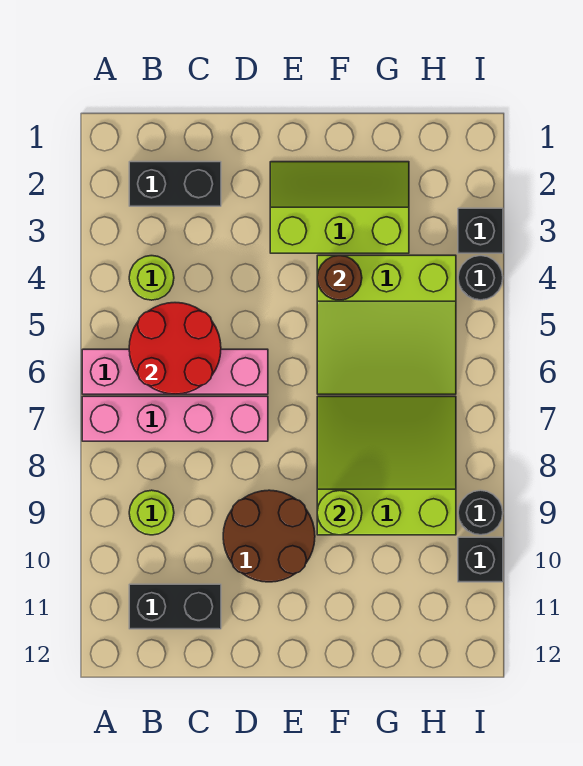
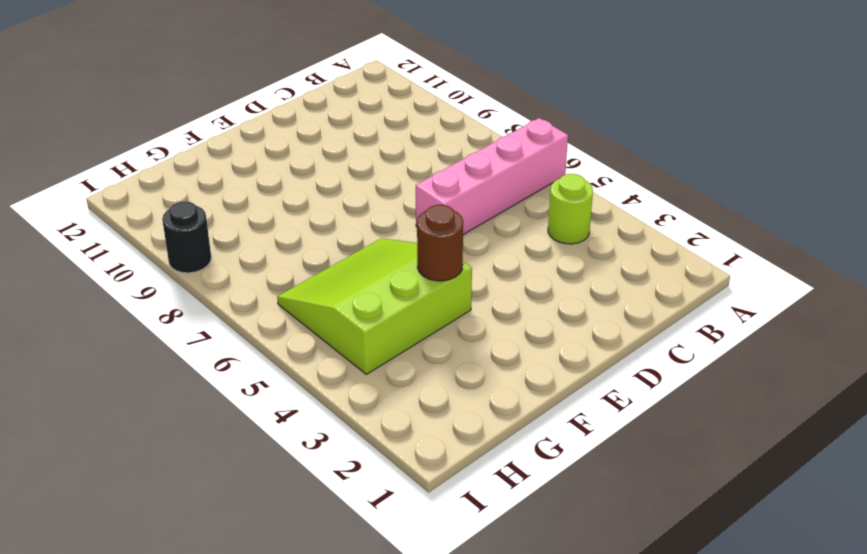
none -> pink 1x4 brick [82,396,268,441]
none -> black 1x2 brick [129,162,221,206]
none -> lime 1x1 round brick [129,490,174,535]

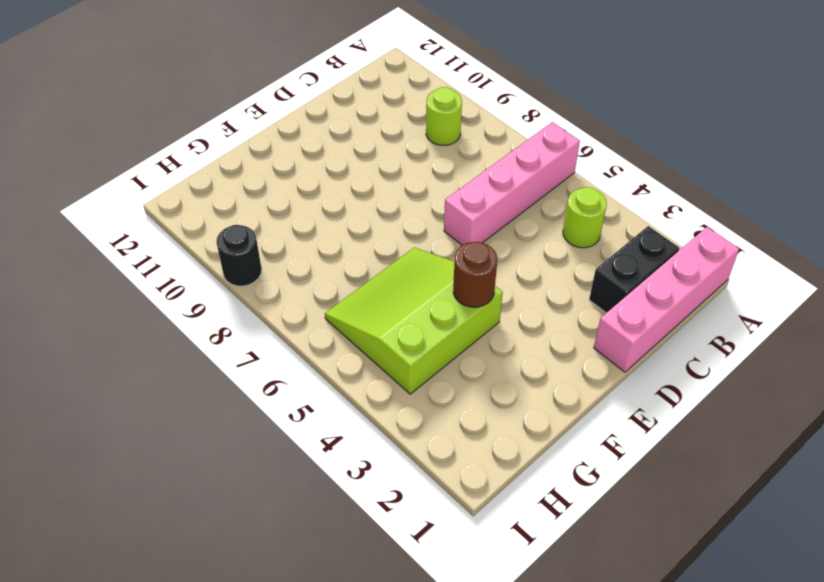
pink 1x4 brick [594,227,739,372] -> pink 1x4 brick moved to [82,396,268,441]
none -> black 1x2 brick [129,584,221,629]
none -> brown 2x2 round brick [223,490,315,582]
none -> lime 2x3 slope [270,162,409,253]

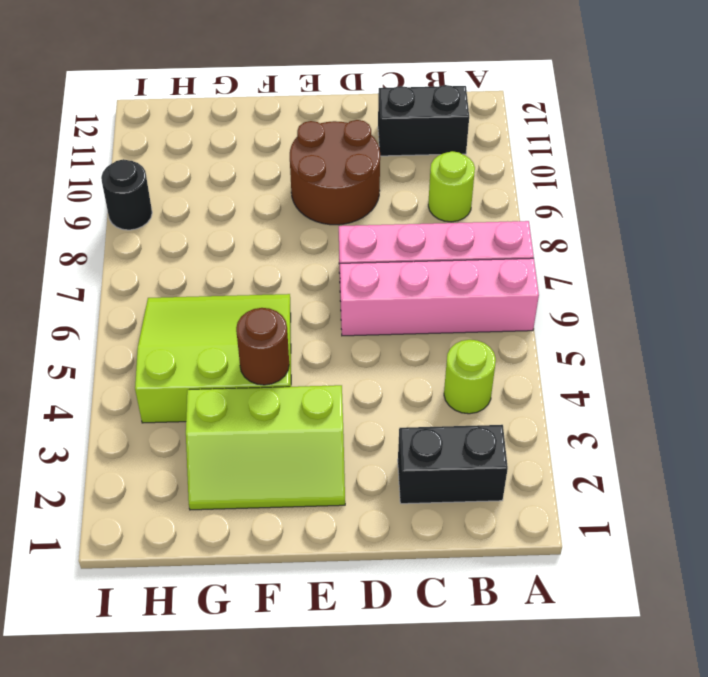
none -> lime 3x3 slope [317,396,456,535]
none -> black 1x1 brick [458,208,503,253]
none -> black 1x1 round brick [458,256,503,300]

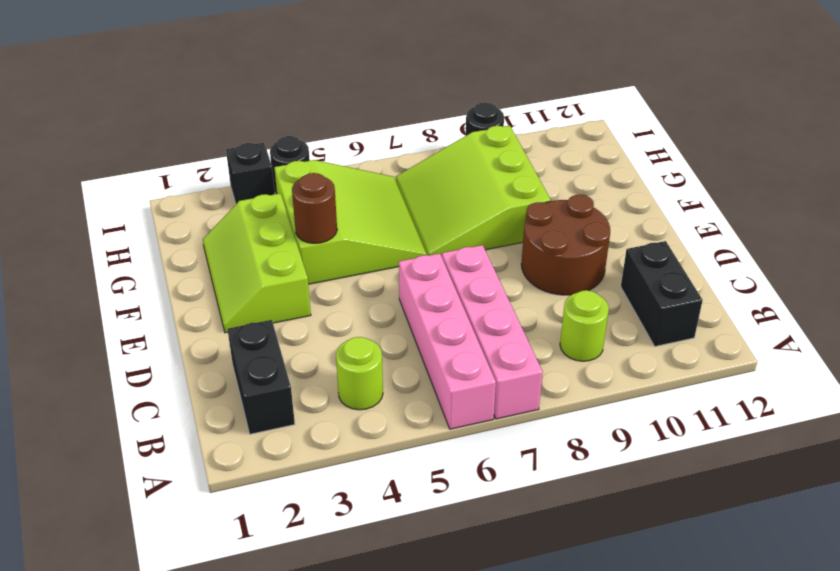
none -> black 1x1 brick [458,537,503,582]
none -> red 2x2 round brick [129,303,221,394]
none -> lime 1x1 round brick [317,490,362,535]

